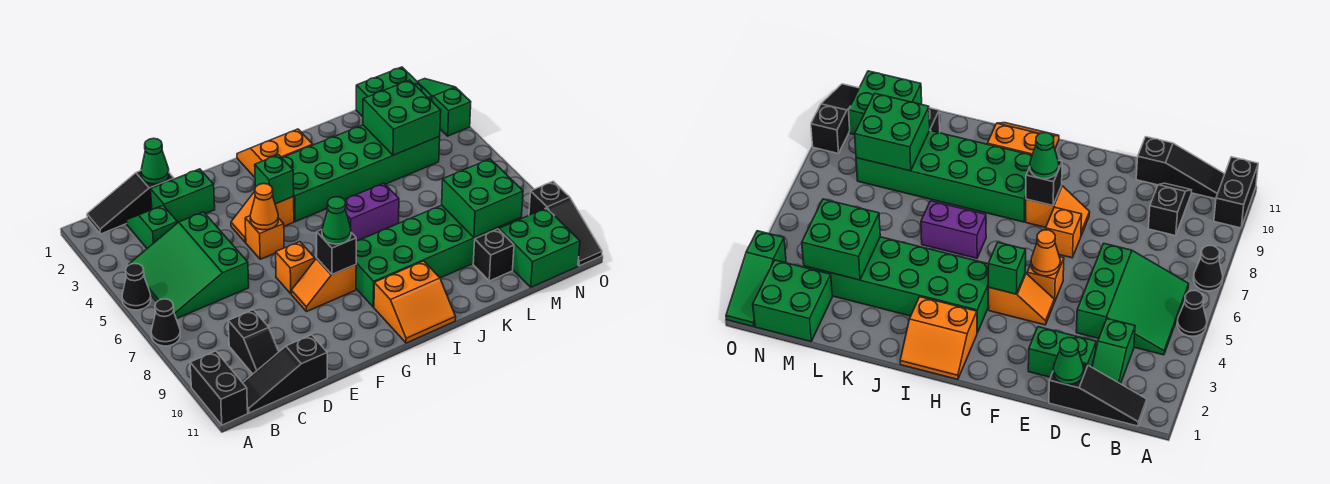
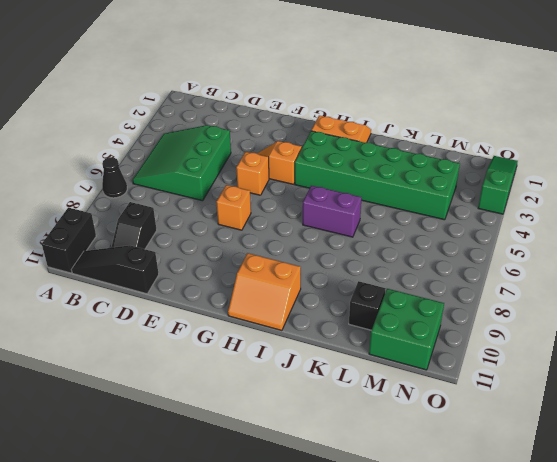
none -> black 1x1 cone [122,264,151,310]
none -> black 1x3 slope [87,171,174,234]
none -> green 1x2 slope [126,205,177,248]
none -> green 1x2 brick [151,169,215,223]

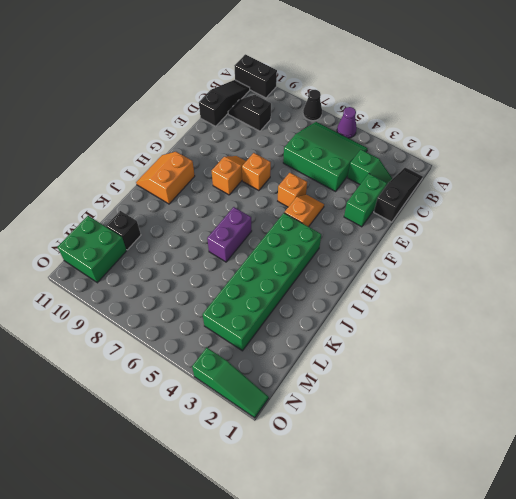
purple 1x1 cone [337,107,357,138] -> black 1x1 cone [122,264,151,310]
none -> orange 2x2 slope [237,129,313,177]
none -> green 2x6 brick [356,205,521,307]
none -> green 2x2 brick [356,67,432,117]
none -> black 1x3 slope [529,181,602,266]

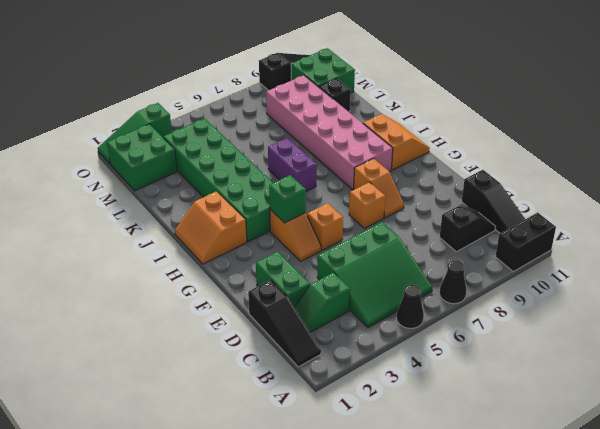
pink 2x6 brick [266,75,393,190] -> green 2x6 brick [356,205,521,307]
none -> green 1x1 cone [141,138,169,184]
none -> orange 1x1 cone [250,184,278,230]
none -> black 1x1 brick [317,230,356,274]
none -> green 2x2 brick [363,80,441,155]

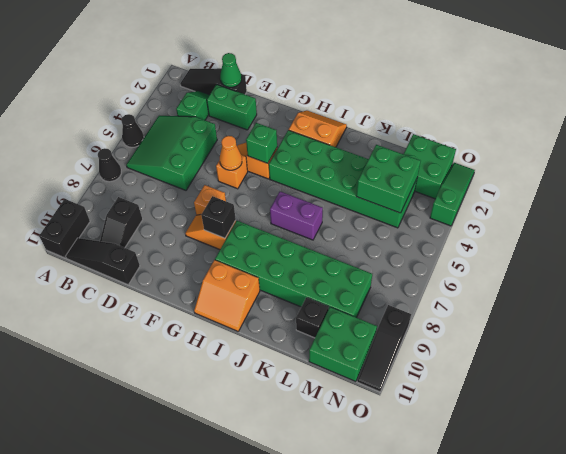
none -> green 2x2 brick [442,159,523,238]
none -> green 1x1 cone [322,197,351,244]

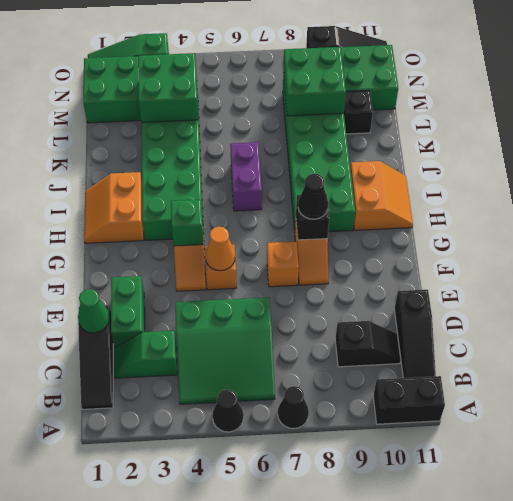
black 1x1 cone [298,174,328,219] -> green 1x1 cone [322,197,351,244]

